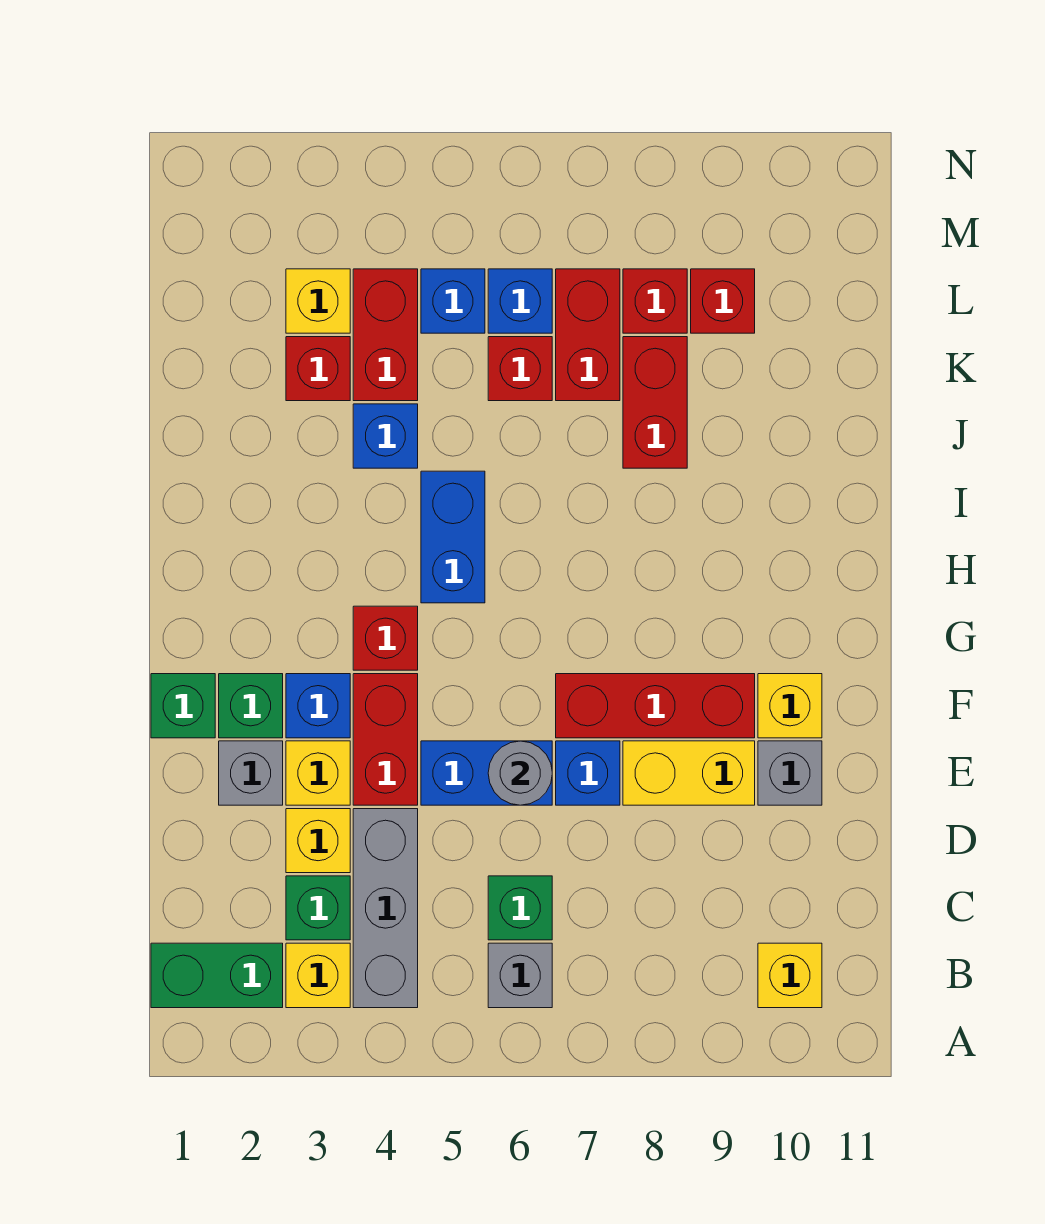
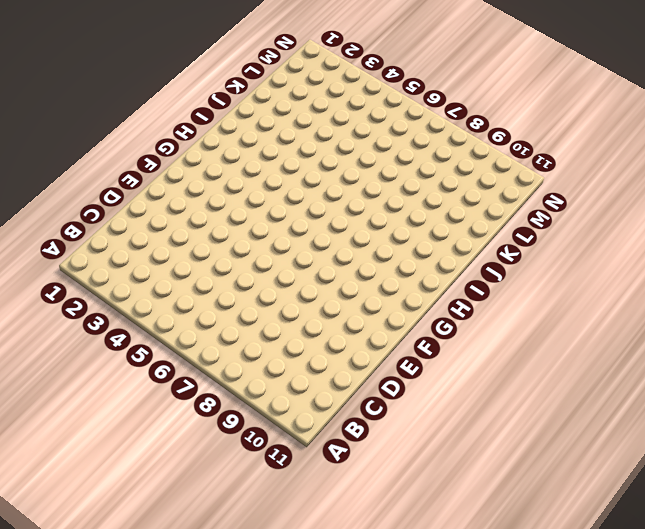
none -> green 1x2 brick [151,943,283,1008]
none -> yellow 1x1 brick [286,943,350,1008]
none -> grey 1x3 brick [353,809,418,1008]
none -> grey 1x1 brick [488,943,552,1008]

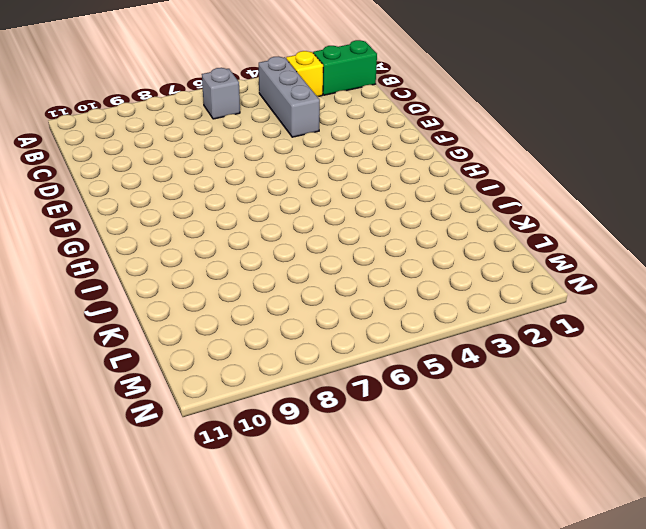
none -> yellow 1x1 brick [758,943,822,1008]
none -> green 1x1 brick [286,876,350,940]
none -> green 1x1 brick [488,876,552,940]
none -> yellow 1x1 brick [286,809,350,873]

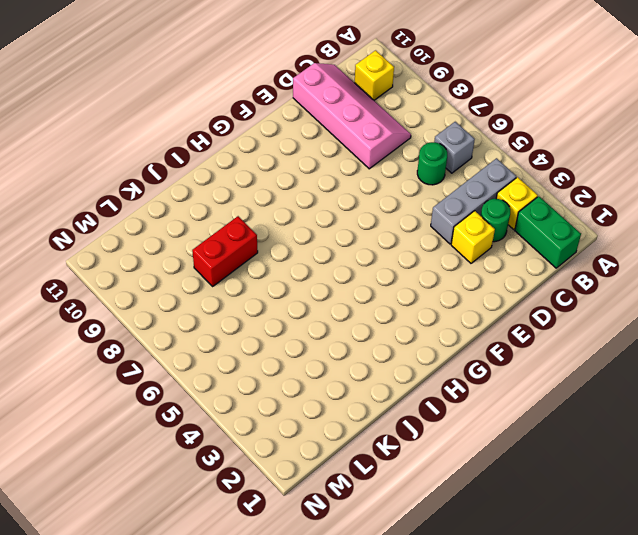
green 1x1 round brick [481,199,510,242] -> green 1x1 brick [286,876,350,940]
green 1x1 round brick [417,142,447,185] -> green 1x1 brick [488,876,552,940]
pink 2x4 slope [293,63,411,169] -> none
none -> grey 1x1 brick [219,741,283,805]
none -> yellow 1x1 brick [286,741,350,805]
none -> red 1x2 brick [353,674,418,805]
none -> blue 1x2 brick [421,741,552,805]

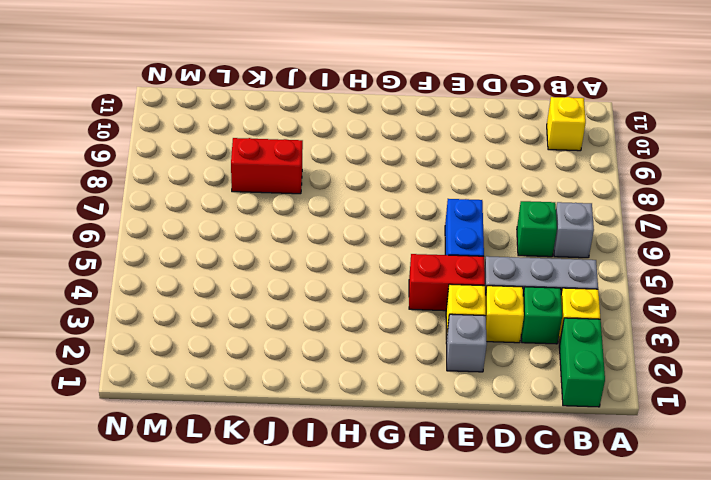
none -> blue 1x1 brick [556,741,620,805]
none -> yellow 1x2 brick [623,741,755,805]
none -> grey 1x1 brick [758,741,822,805]
none -> green 1x1 brick [151,674,215,738]

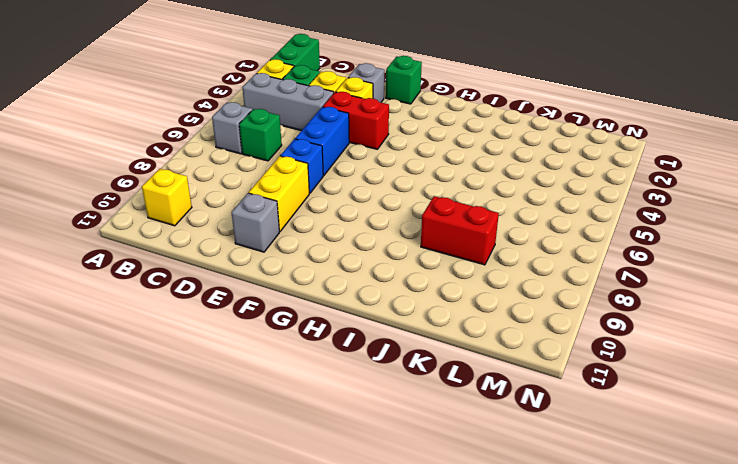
none -> green 1x1 brick [219,674,283,738]
none -> blue 1x1 brick [286,674,350,738]
none -> red 1x3 brick [556,674,755,738]
none -> yellow 1x1 brick [758,674,822,738]

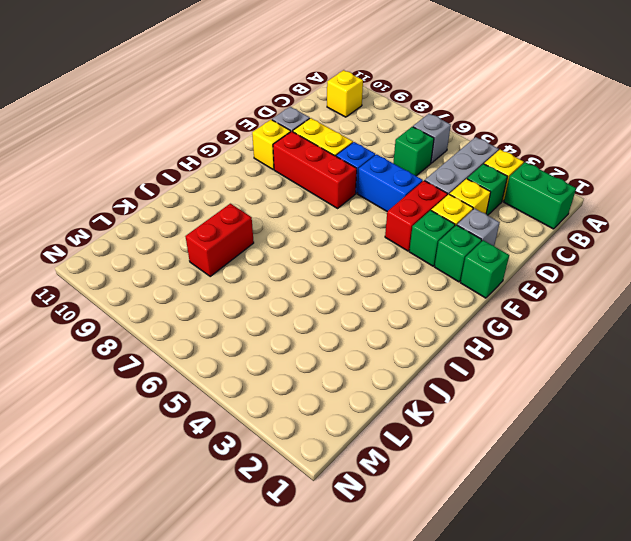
green 1x1 brick [409,210,455,266] -> blue 1x1 brick [286,674,350,738]
none -> red 1x1 brick [353,606,418,670]
none -> blue 1x2 brick [421,471,485,603]
none -> blue 1x1 brick [353,404,418,468]
none -> red 1x1 brick [286,337,350,401]

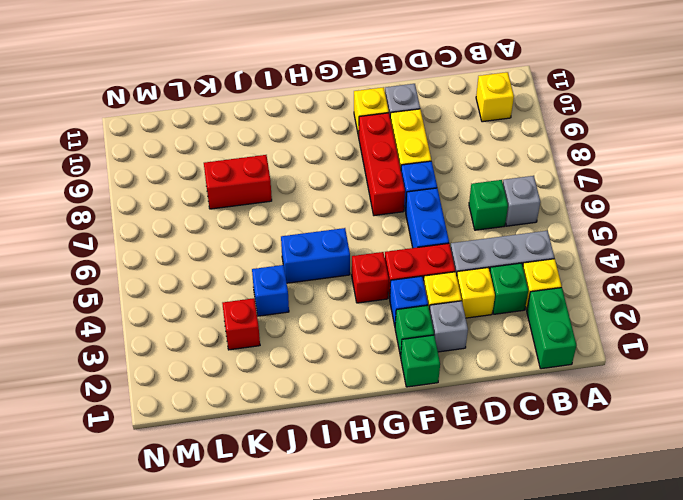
none -> red 1x2 brick [353,269,418,401]
none -> red 1x1 brick [488,337,552,401]
none -> red 1x2 brick [556,269,620,401]
none -> yellow 1x1 brick [286,269,350,333]

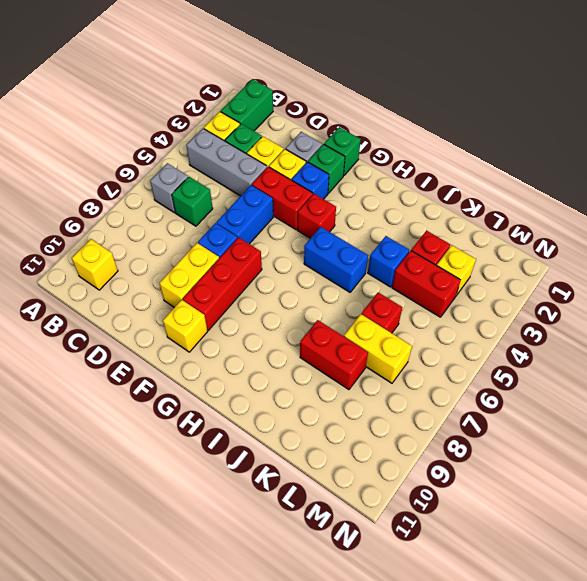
yellow 1x2 brick [344,314,412,383] -> red 1x2 brick [556,269,620,401]
none -> grey 1x1 brick [758,741,822,805]
none -> blue 1x1 brick [421,269,485,333]
none -> blue 1x1 brick [488,269,552,333]
none -> red 1x1 brick [623,269,687,333]

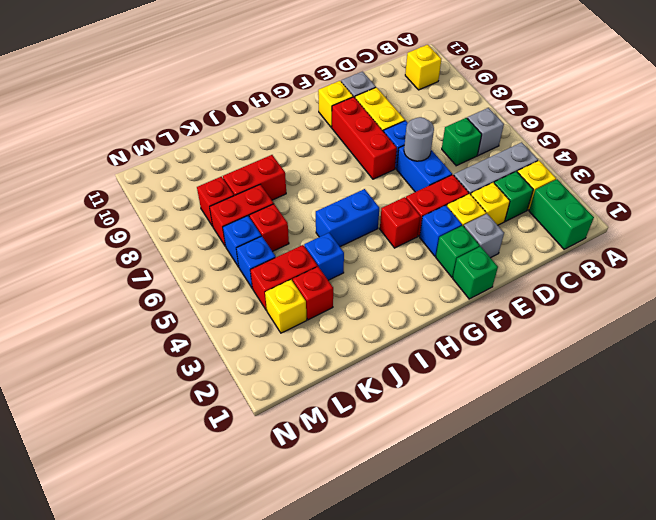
none -> red 1x1 brick [691,269,755,333]

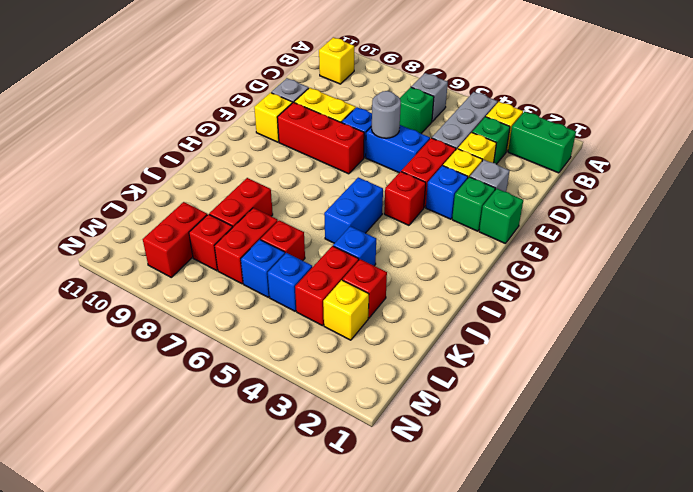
red 1x2 brick [143,202,207,277] -> red 1x1 brick [691,269,755,333]

